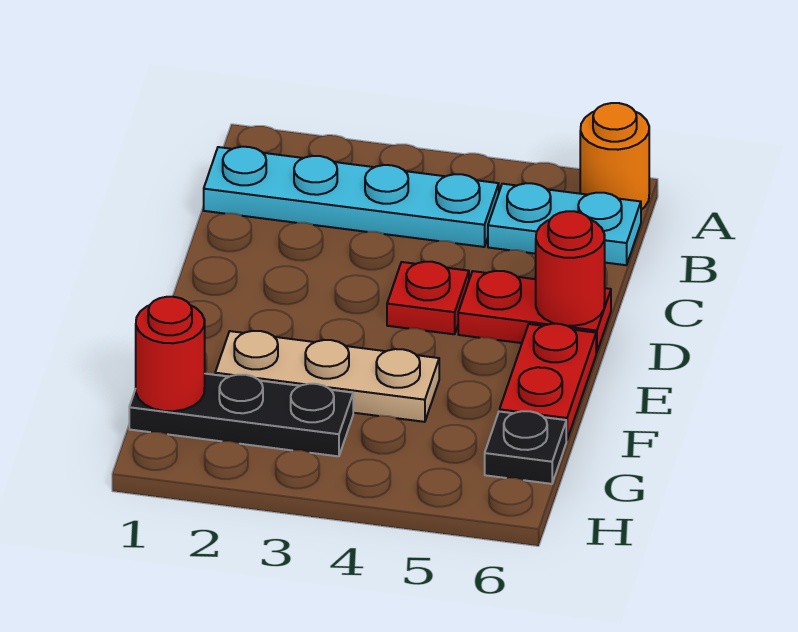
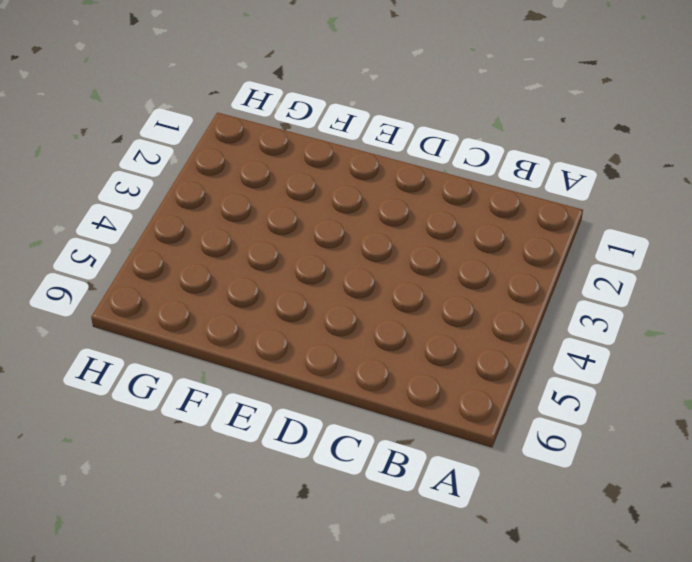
none -> orange 1x1 round brick [580,103,649,210]
none -> cyan 1x4 plate [204,147,499,247]

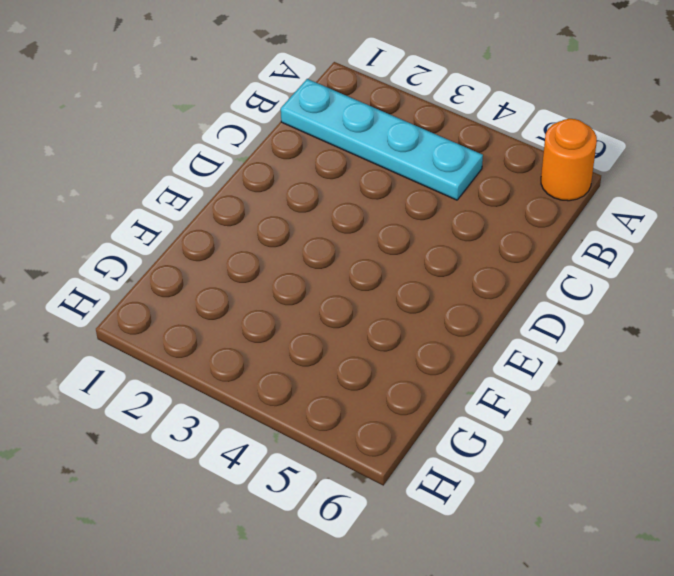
none -> cyan 1x2 plate [488,183,641,265]
none -> red 1x1 plate [387,262,469,334]

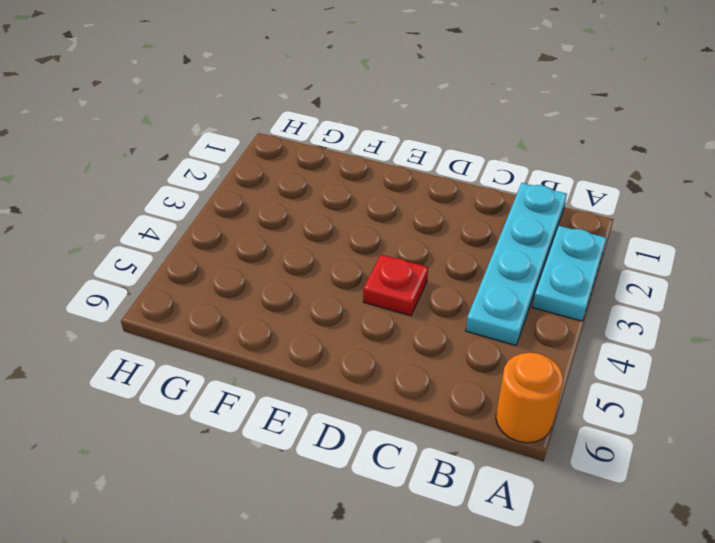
cyan 1x2 plate [532,226,606,321] -> cyan 1x2 plate moved to [488,183,641,265]
none -> red 1x2 plate [458,271,611,353]
none -> red 1x2 plate [500,324,596,440]

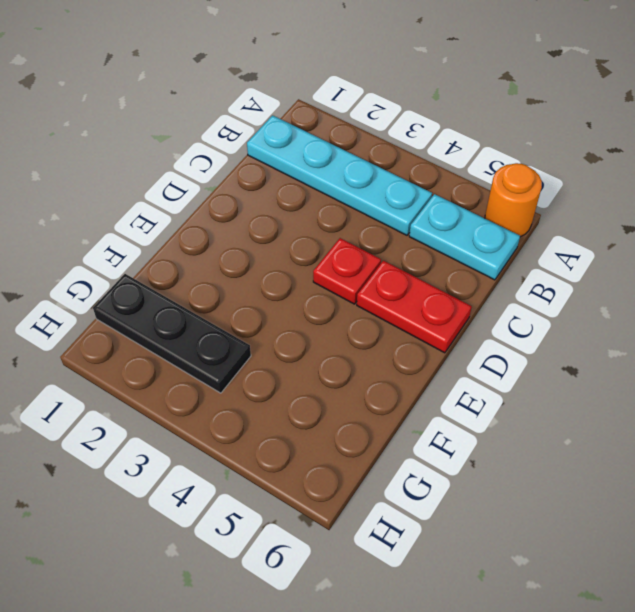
none -> red 1x2 plate [500,324,596,440]
none -> tan 1x3 plate [215,331,439,422]

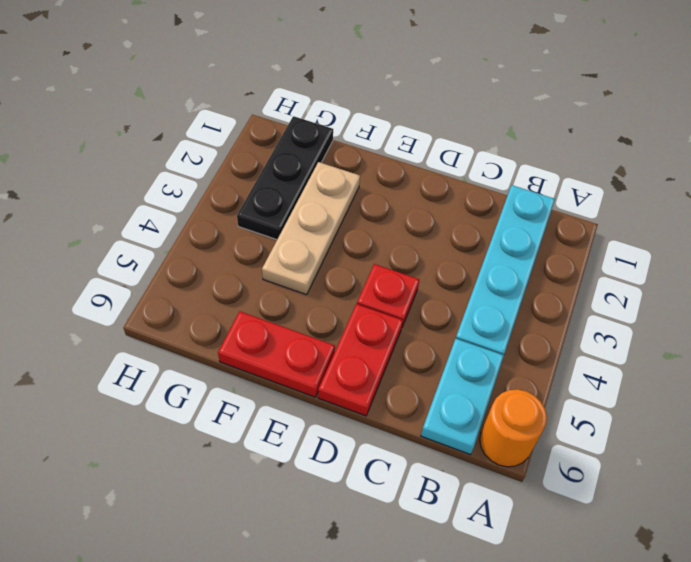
none -> black 1x1 plate [485,411,566,484]
none -> red 1x1 round brick [536,211,605,326]

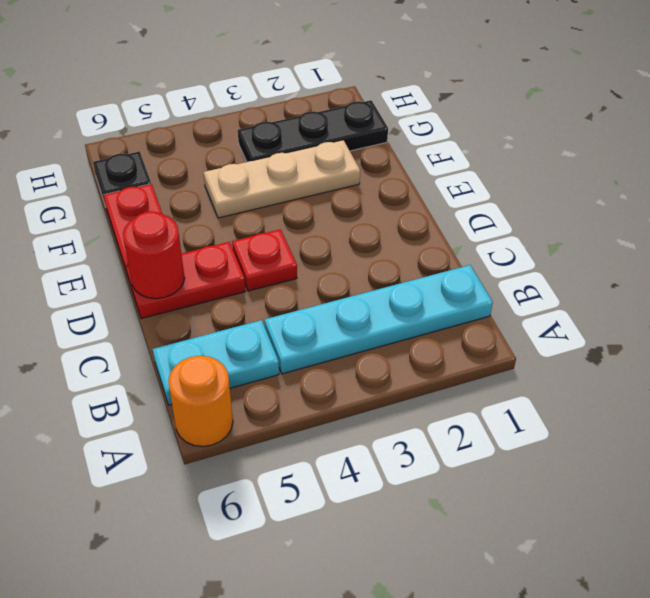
none -> red 1x1 round brick [136,297,205,411]

